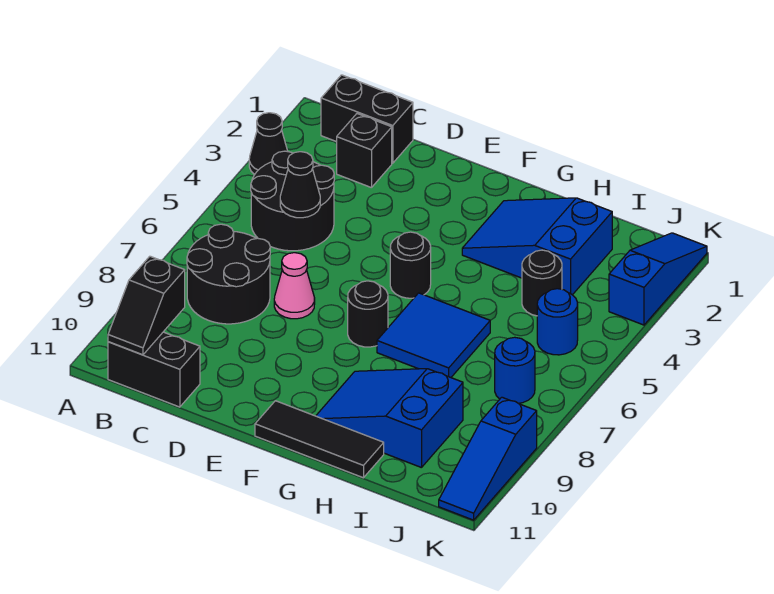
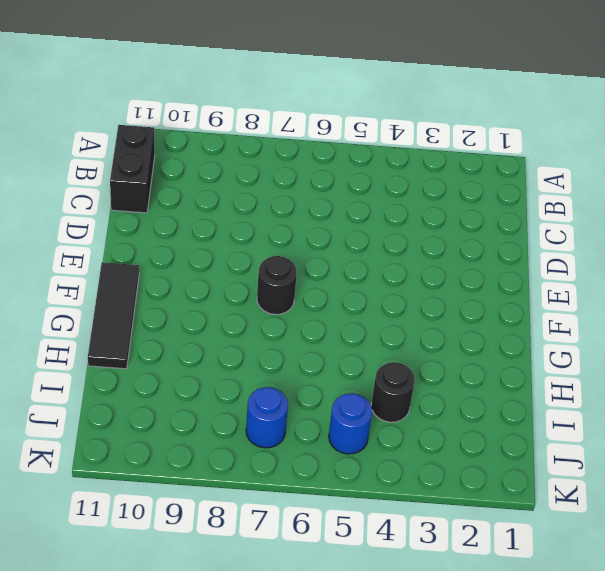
none -> black 1x1 cone [249,113,288,175]
none -> black 1x2 brick [321,75,413,163]
none -> black 2x2 round brick [251,151,334,251]

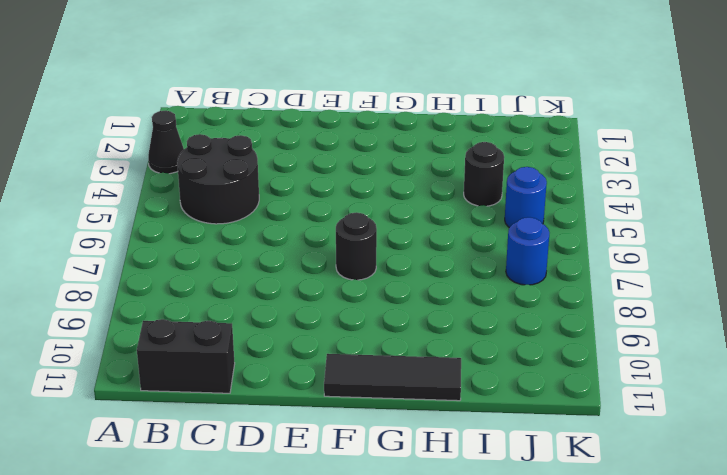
none -> black 1x2 brick [321,75,413,163]
none -> black 2x2 round brick [187,224,270,324]
none -> black 1x1 brick [337,114,392,188]

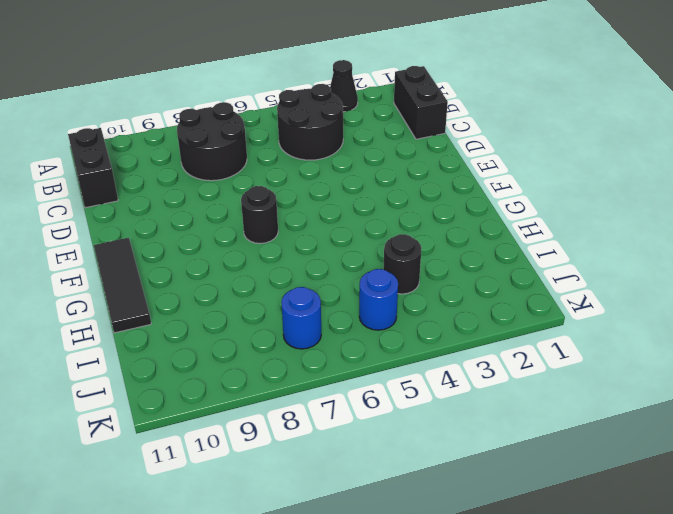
none -> black 1x1 brick [337,114,392,188]
none -> pink 1x1 cone [274,253,315,319]
none -> black 1x1 round brick [390,232,431,298]

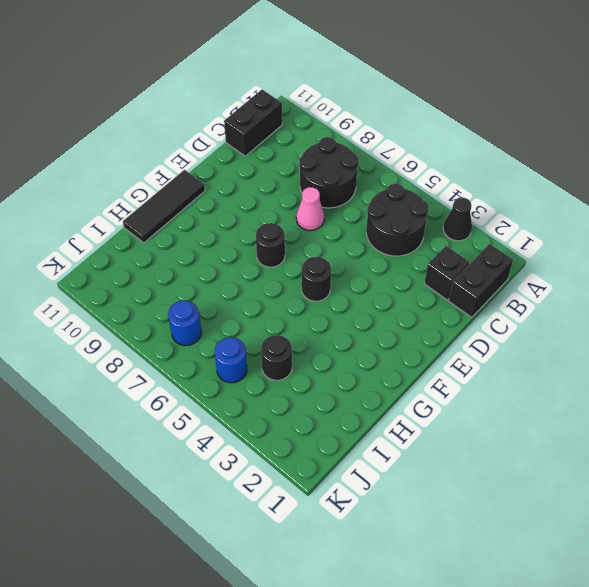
none -> blue 2x3 slope [462,198,612,295]
none -> blue 2x2 tile [377,293,490,377]
none -> blue 2x3 slope [316,369,463,468]

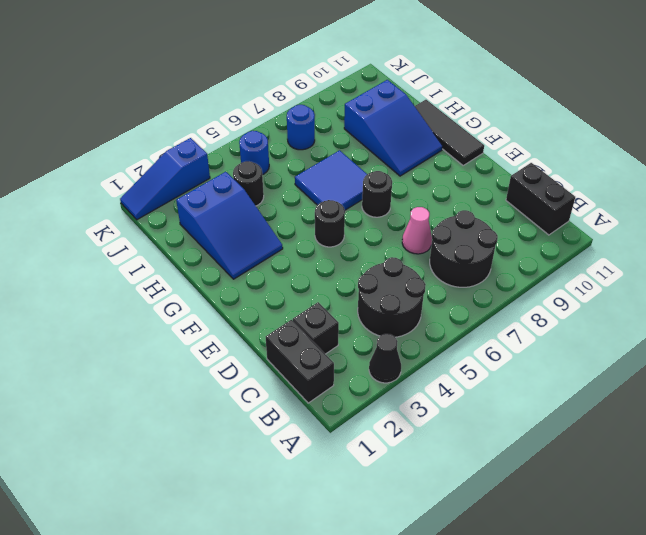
none -> blue 1x3 slope [439,397,537,520]
none -> black 1x2 slope [108,256,185,355]
none -> black 1x1 cone [280,152,320,218]

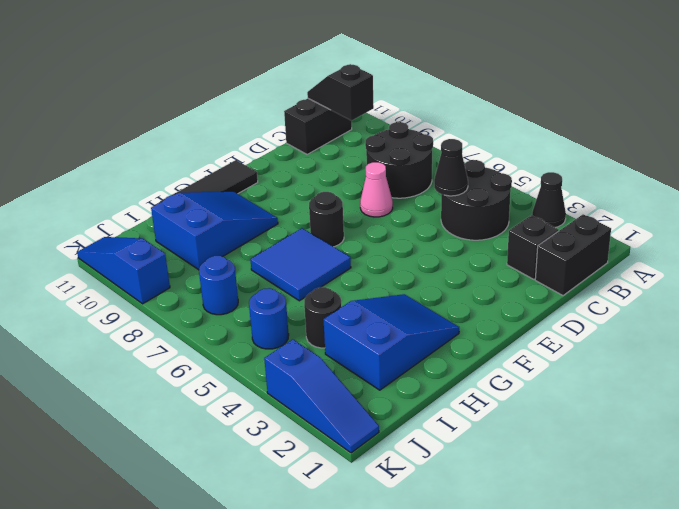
none -> black 1x1 round brick [390,232,431,298]

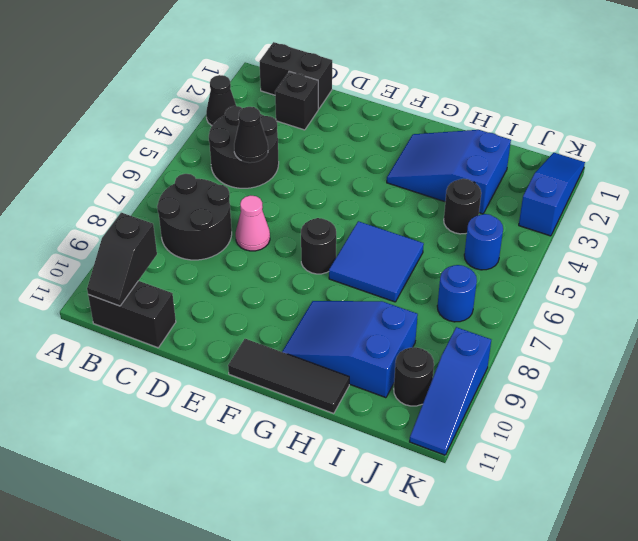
black 1x1 round brick [394,347,434,406] -> black 1x1 round brick moved to [390,232,431,298]

